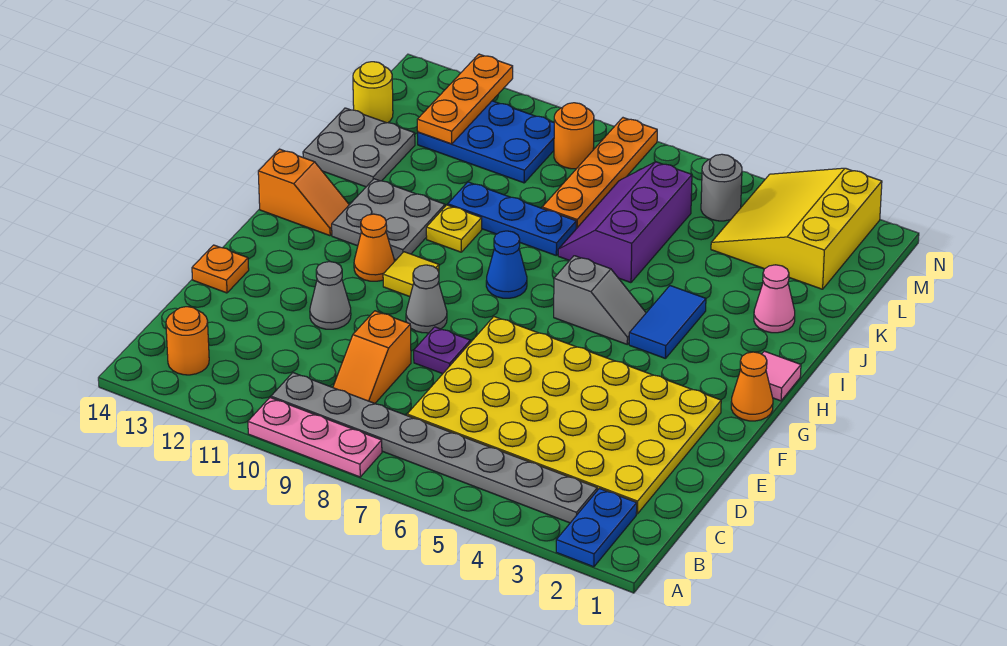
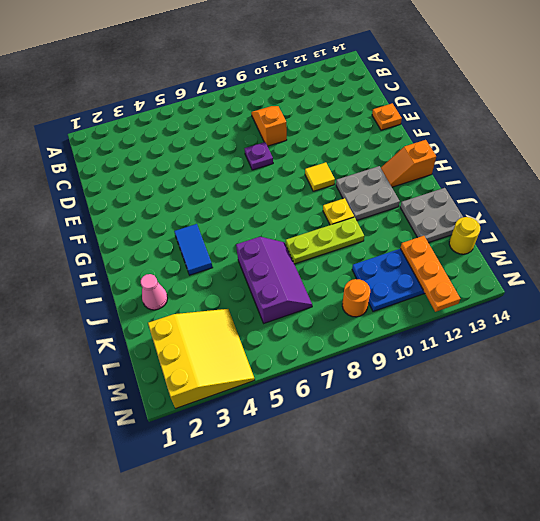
lime 1x3 plate [286,217,364,264] -> blue 1x3 plate [448,182,576,255]
none -> blue 1x2 plate [556,488,637,567]
none -> pink 1x3 plate [248,398,382,477]
none -> grey 1x8 plate [271,373,597,523]
none -> orange 1x1 round brick [166,307,209,375]

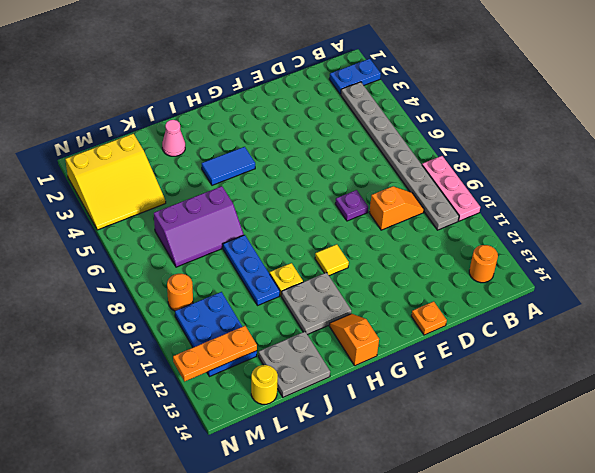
none -> yellow 4x6 plate [407,317,721,514]
none -> grey 1x1 cone [310,262,351,329]
none -> grey 1x1 cone [406,265,447,333]
none -> orange 1x1 cone [731,352,773,421]

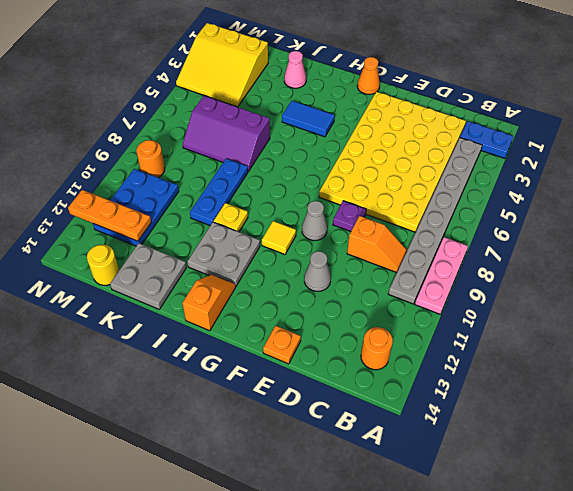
none -> orange 1x1 cone [354,214,395,281]
none -> pink 1x1 tile [762,351,801,401]
none -> grey 1x2 slope [554,256,646,344]
none -> blue 1x1 cone [486,231,527,298]

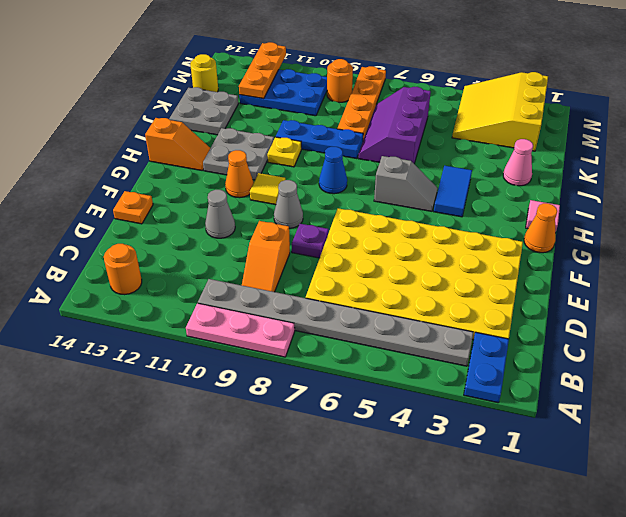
none -> grey 1x1 round brick [701,154,742,221]

